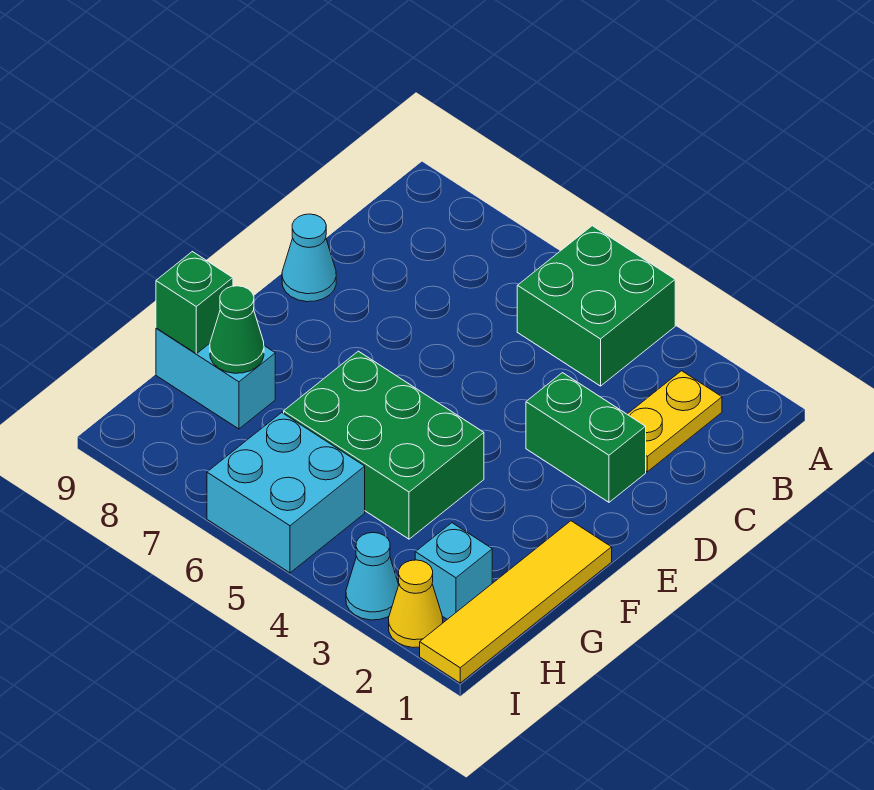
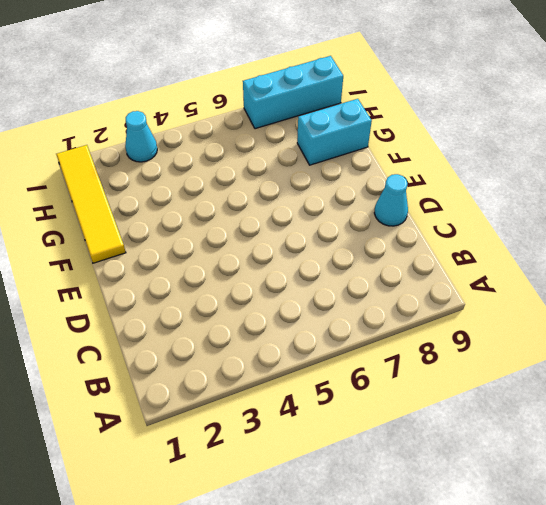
cyan 1x3 brick [243,56,343,129] -> none
none -> green 2x2 brick [517,226,675,386]
none -> yellow 1x2 plate [627,371,722,472]
none -> green 1x2 brick [526,373,646,502]

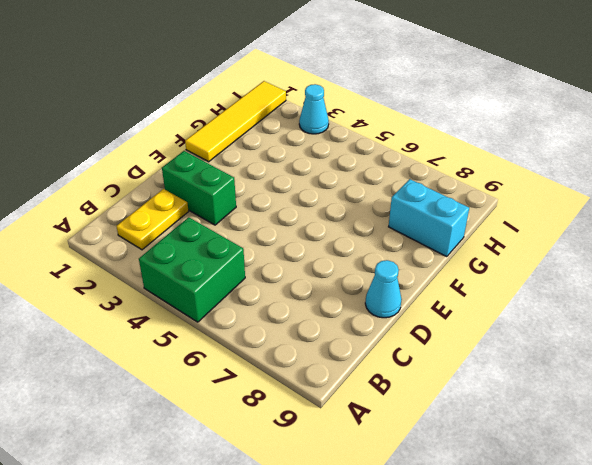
none -> green 2x3 brick [284,351,484,539]
none -> cyan 1x1 brick [415,523,492,619]
none -> cyan 2x2 brick [207,413,365,573]

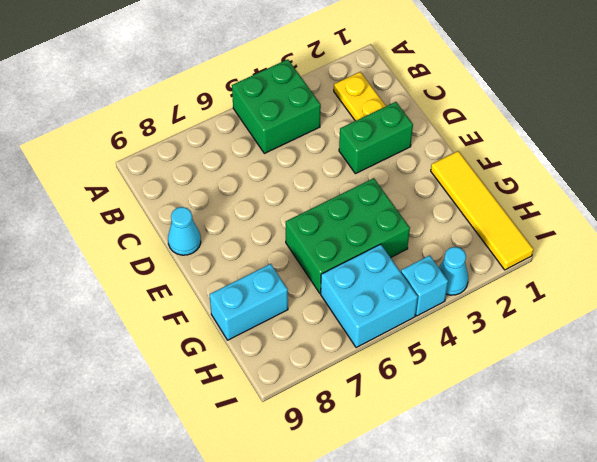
cyan 1x1 brick [401,255,448,316] -> cyan 1x1 brick moved to [415,523,492,619]
none -> yellow 1x1 cone [389,560,443,648]
none -> green 1x1 cone [210,286,264,373]
none -> green 1x1 brick [156,252,233,354]

